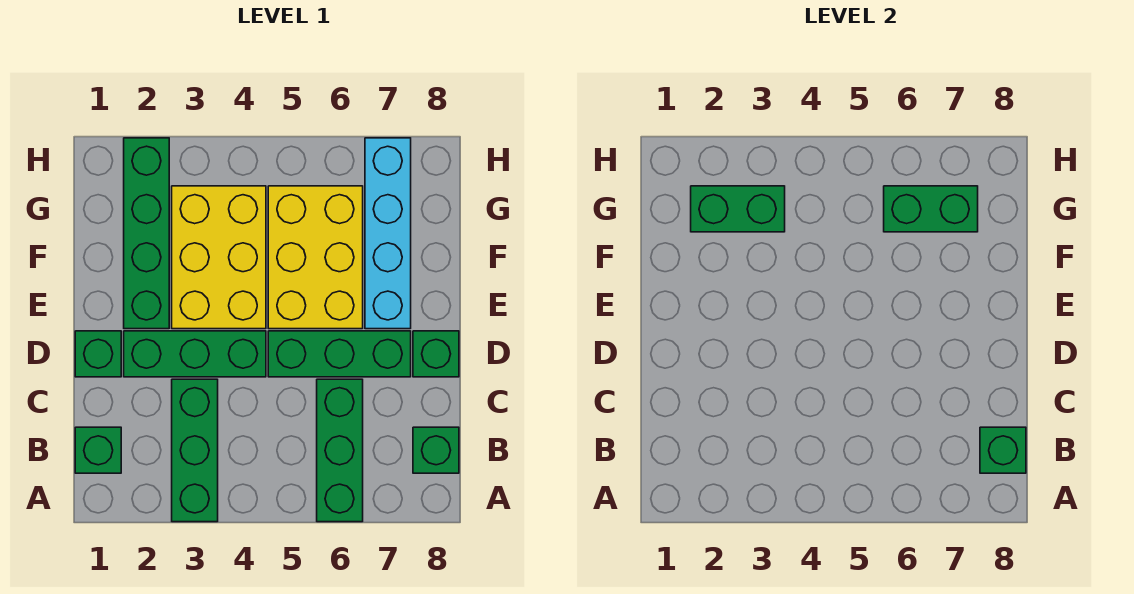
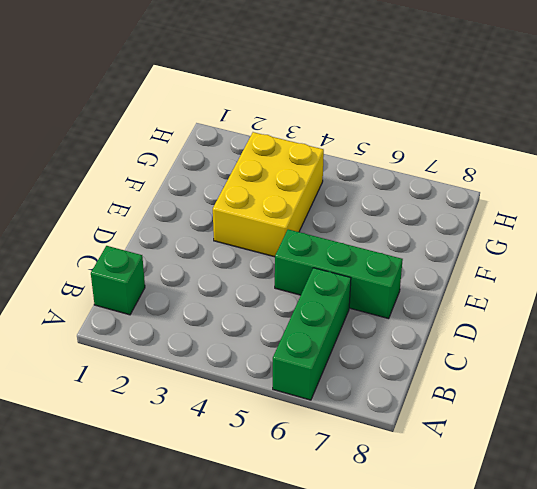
none -> green 1x3 brick [172,379,218,522]
none -> green 1x1 brick [413,427,459,473]
none -> green 1x1 brick [75,331,121,377]

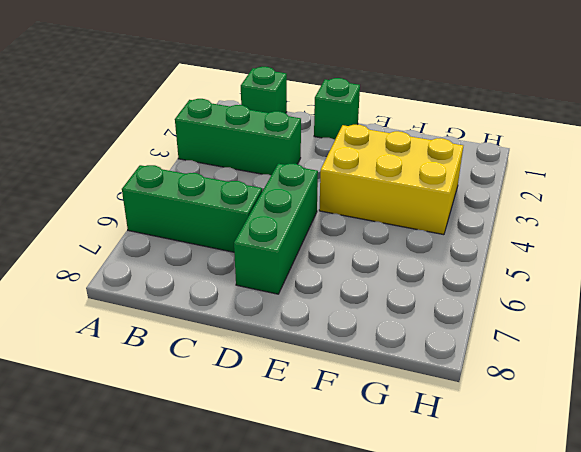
none -> green 1x1 brick [413,427,459,473]
none -> green 1x3 brick [124,331,266,377]
none -> green 1x1 brick [413,331,459,377]

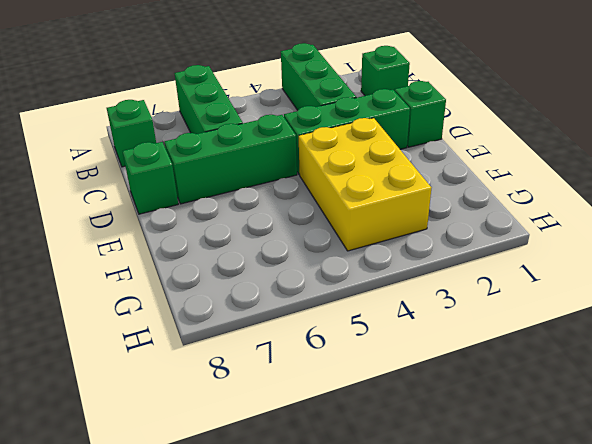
none -> green 1x4 brick [124,138,169,329]
none -> yellow 2x3 brick [268,186,363,329]
none -> cyan 1x4 brick [365,138,411,329]

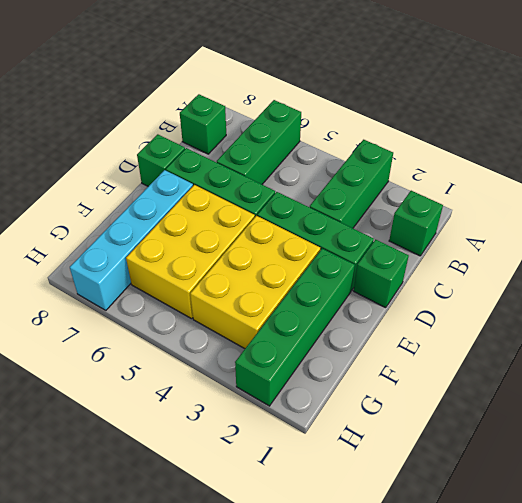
none -> green 1x1 brick [980,427,1026,473]
none -> green 1x2 brick [691,186,785,232]
none -> green 1x2 brick [884,186,978,232]

